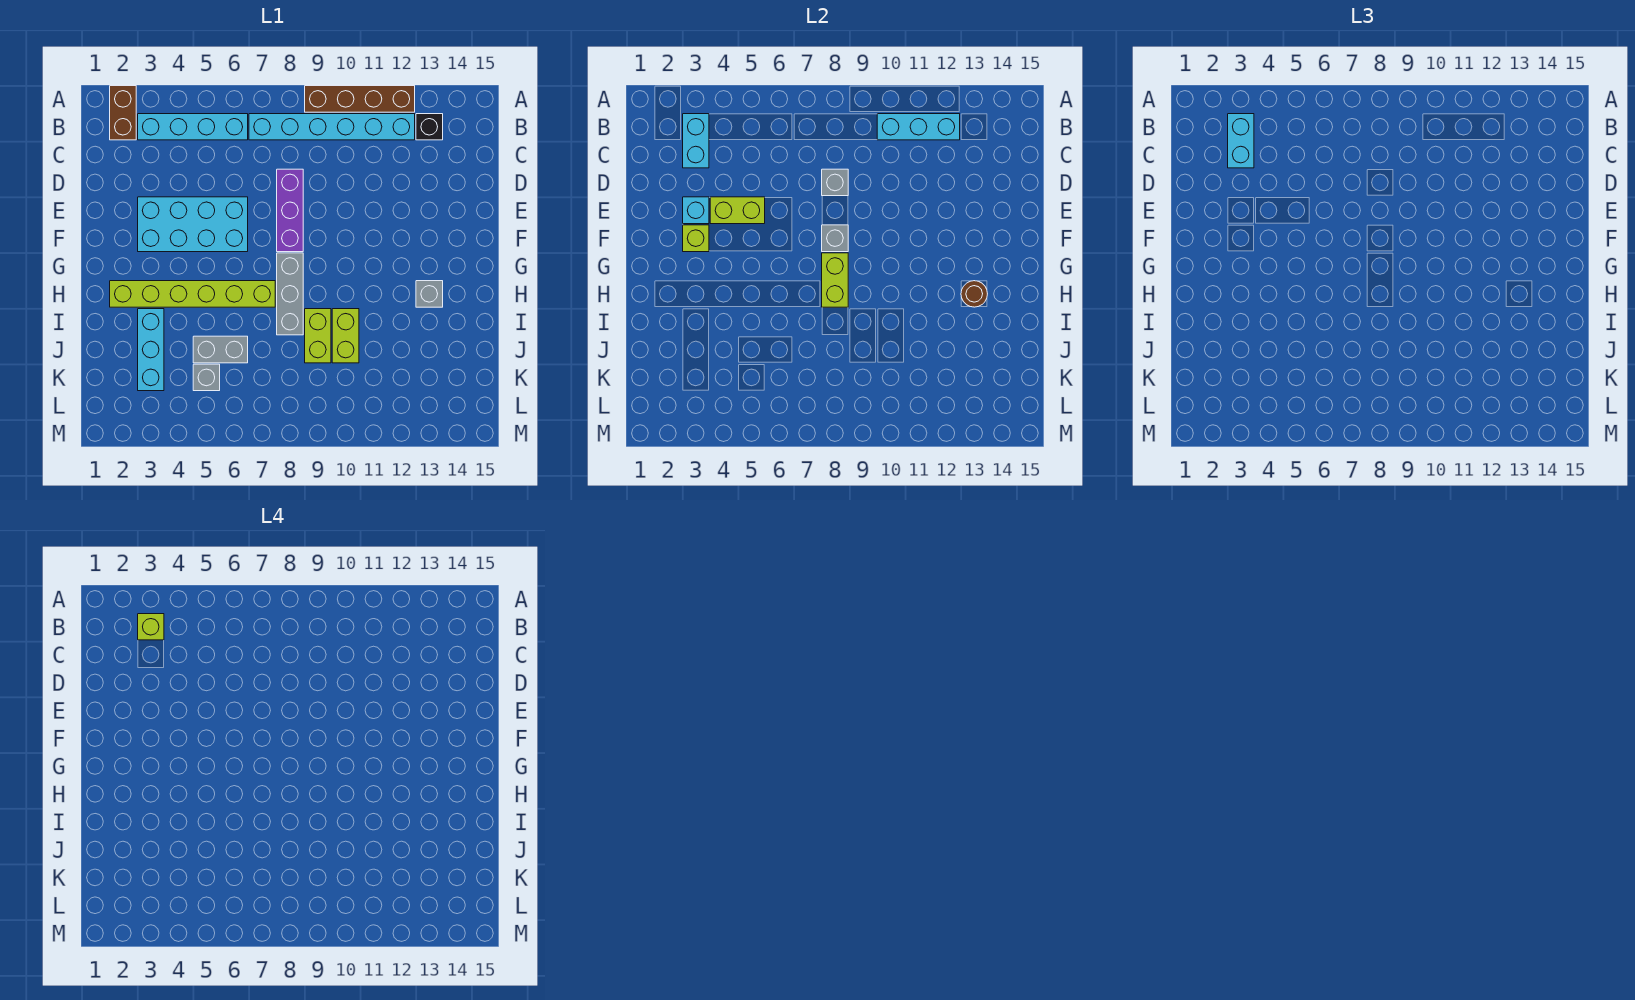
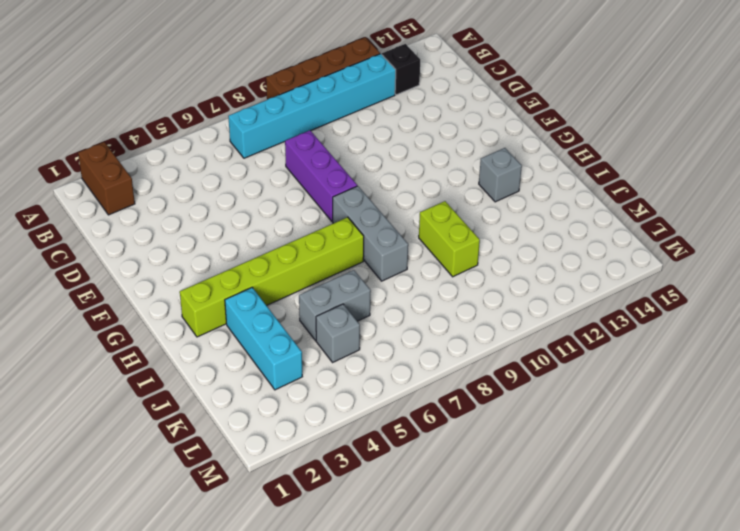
none -> cyan 1x4 brick [138,114,248,140]
none -> cyan 2x4 brick [138,197,248,252]
none -> lime 1x2 brick [305,309,331,363]

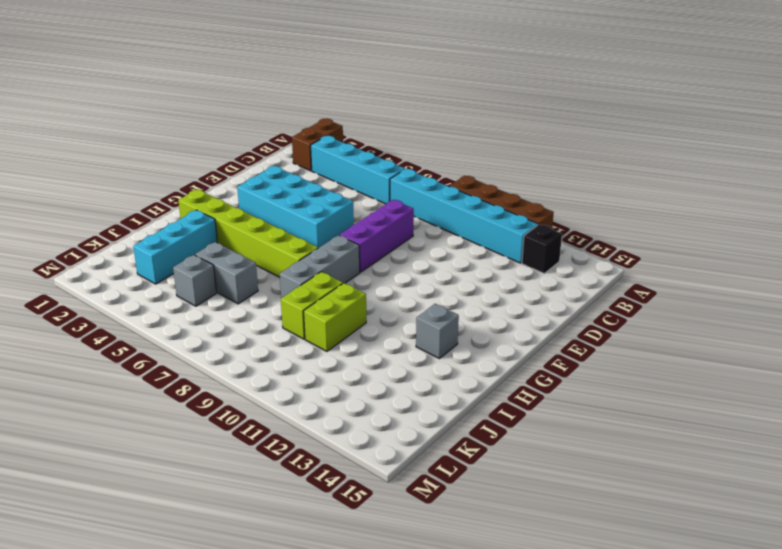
none -> cyan 1x2 brick [683,114,709,168]
none -> cyan 1x3 brick [877,114,960,140]
none -> grey 1x1 brick [822,169,848,196]

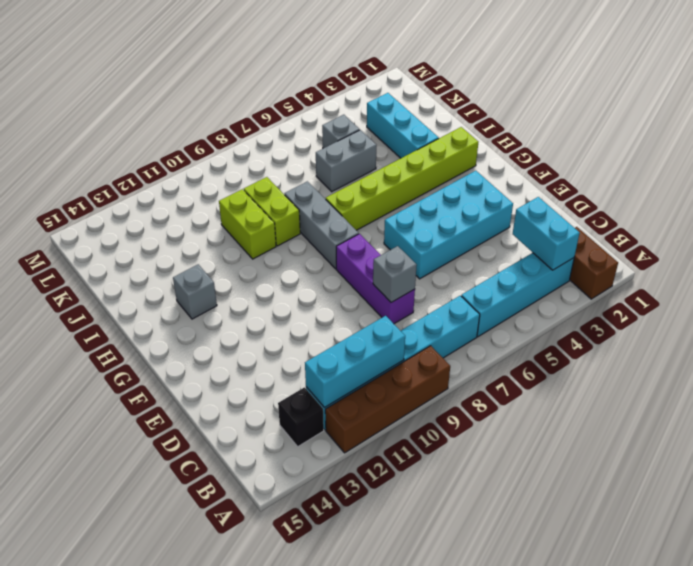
none -> cyan 1x1 brick [683,197,709,224]
none -> lime 1x2 brick [710,197,765,224]
none -> lime 1x1 brick [683,225,709,252]

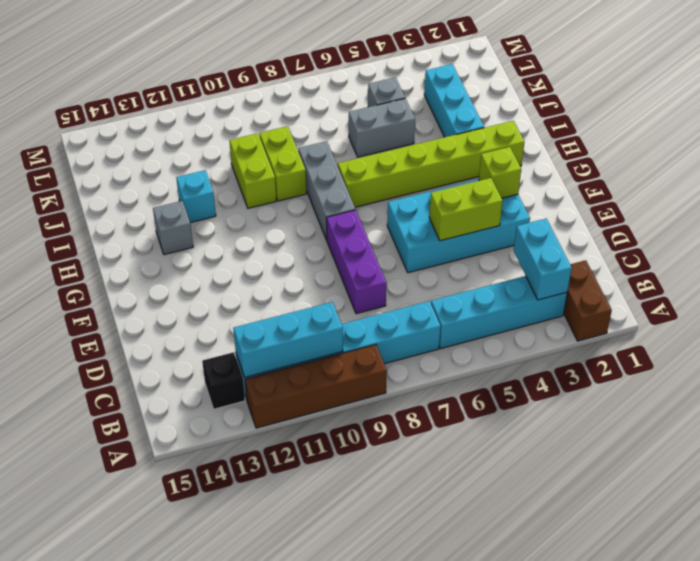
cyan 1x1 brick [176,170,216,223] -> cyan 1x1 brick moved to [683,197,709,224]
none -> grey 1x1 brick [822,169,848,196]
none -> grey 1x1 brick [822,225,848,252]
none -> lime 1x2 brick [822,253,848,307]

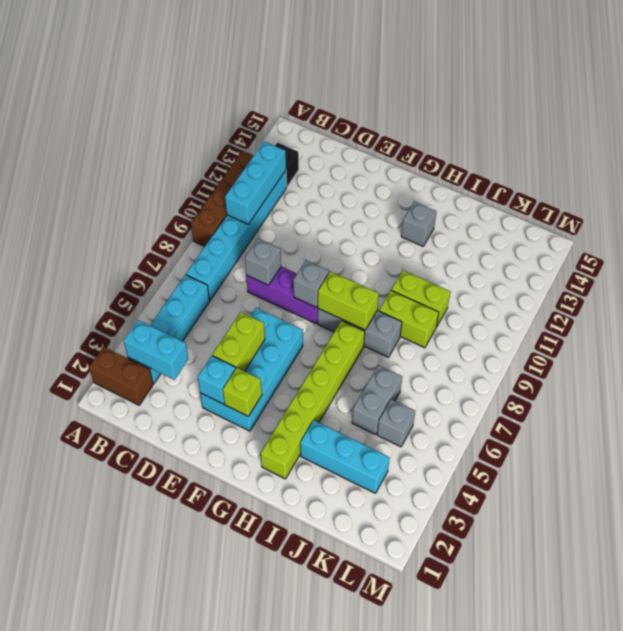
none -> brown 1x1 round brick [961,281,987,307]
none -> cyan 1x2 brick [1228,114,1254,168]
none -> lime 1x1 brick [138,614,164,640]

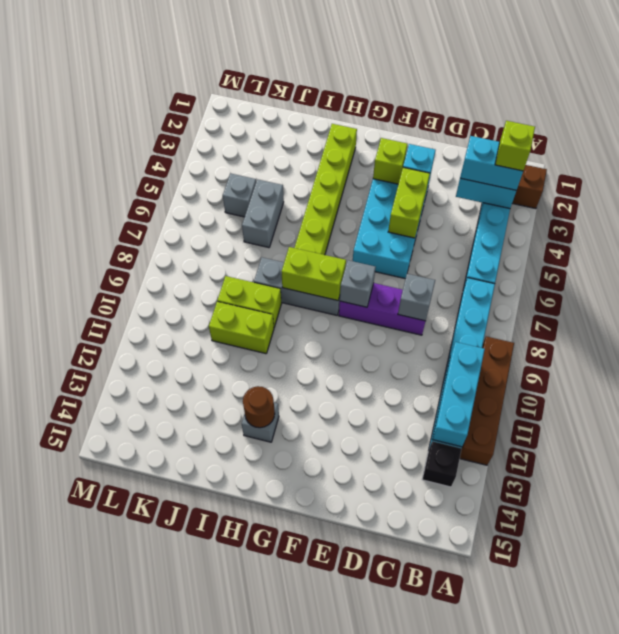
none -> cyan 1x3 brick [138,309,164,391]

